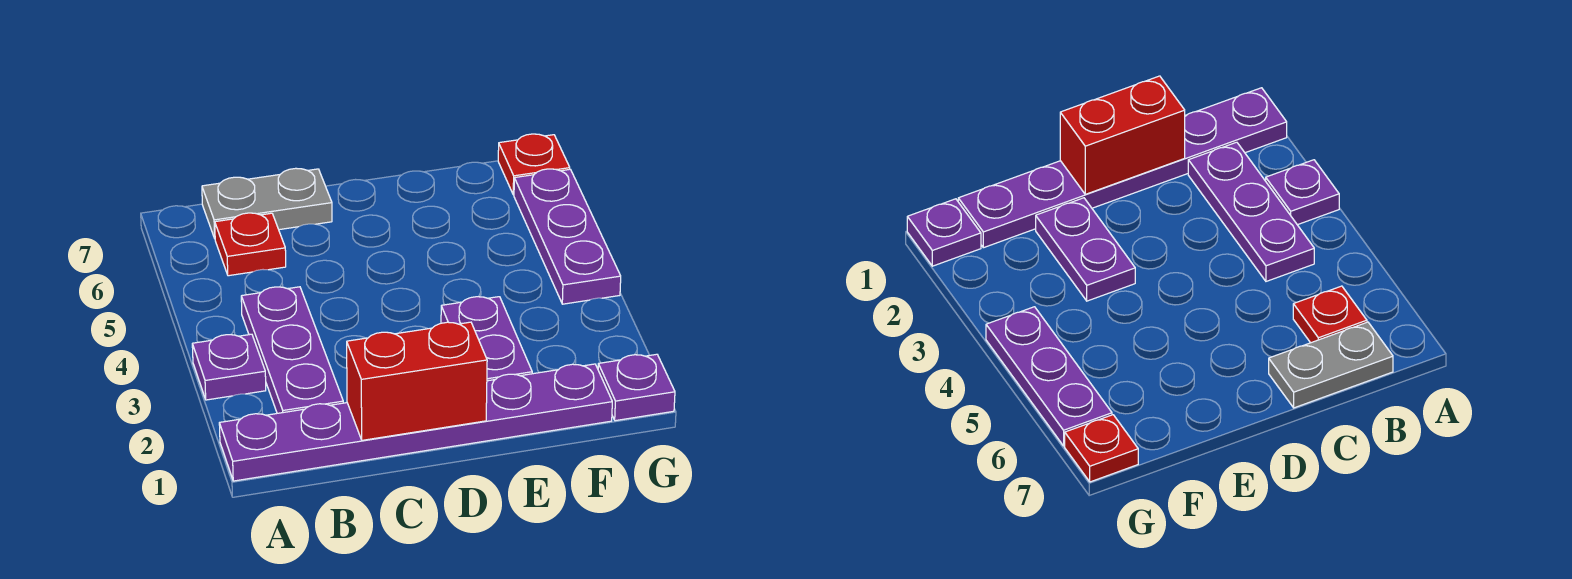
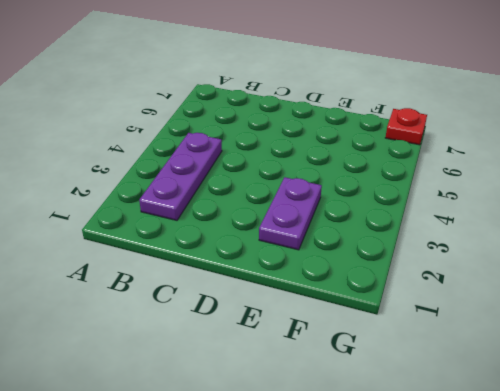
none -> purple 1x6 plate [219,364,612,481]
none -> purple 1x1 plate [192,334,266,400]

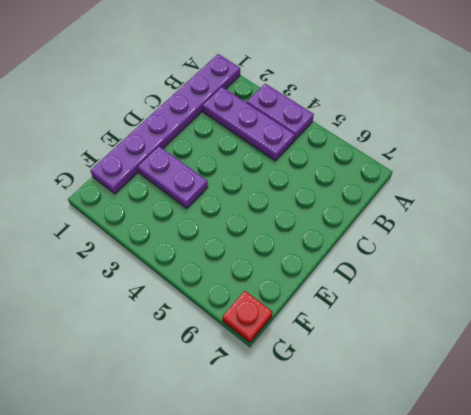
purple 1x2 plate [247,84,314,140] -> purple 1x1 plate [192,334,266,400]
none -> red 1x1 plate [215,213,286,276]
none -> grey 1x2 plate [202,168,332,238]

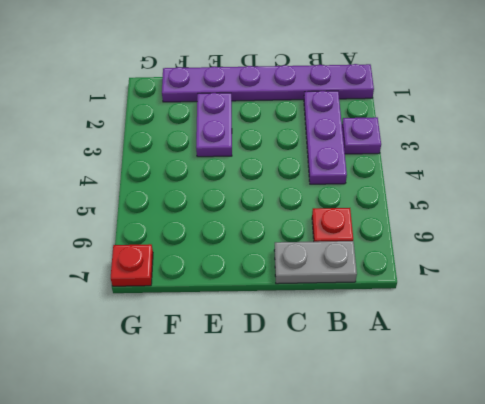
none -> purple 1x1 plate [598,354,675,421]
none -> purple 1x3 plate [514,169,621,304]

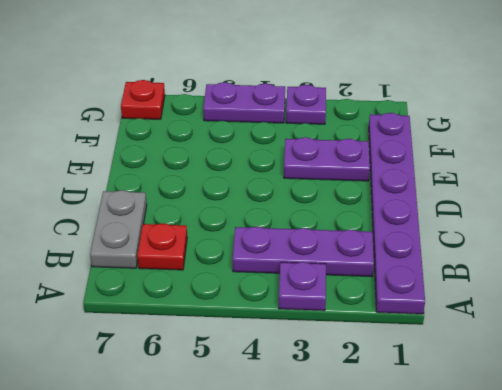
purple 1x1 plate [286,85,326,124] -> purple 1x1 plate moved to [598,354,675,421]
purple 1x2 plate [203,82,285,123] -> purple 1x3 plate [514,169,621,304]
none -> red 1x2 brick [347,322,487,440]

